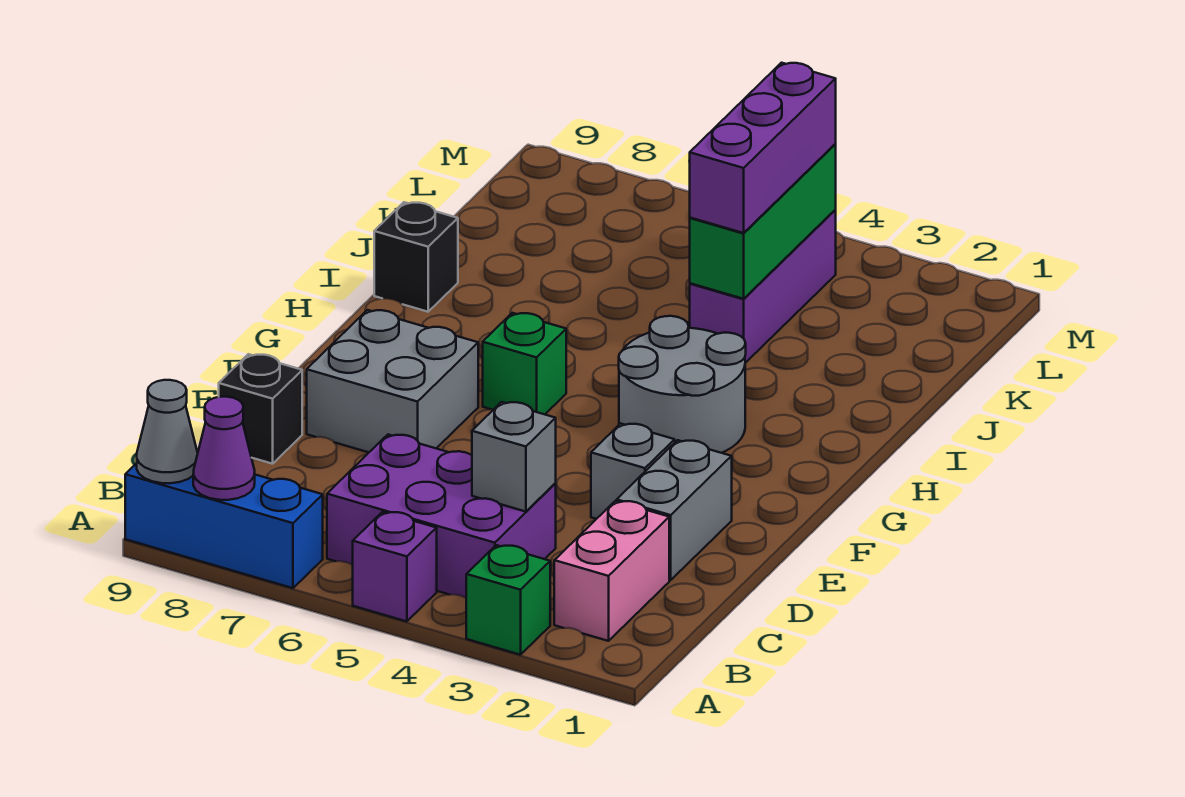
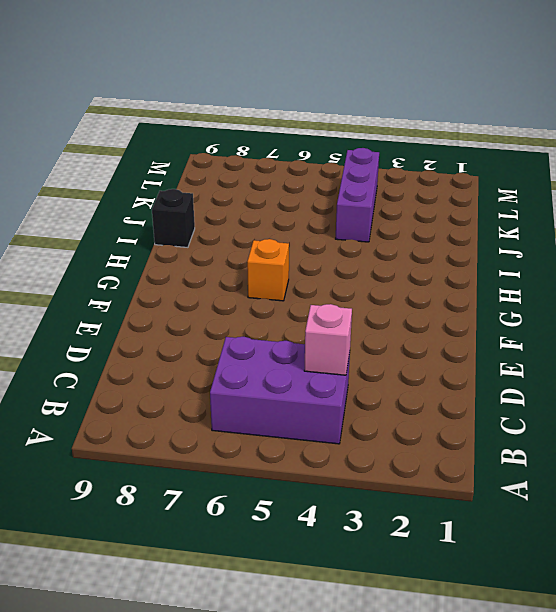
pink 1x1 brick [304,304,352,375] -> grey 1x1 brick [472,402,556,512]
orange 1x1 brick [247,239,289,301] -> green 1x1 brick [483,313,566,414]
none -> green 1x1 brick [466,545,550,655]
none -> purple 1x1 brick [353,512,437,621]
none -> blue 1x3 brick [125,463,323,588]

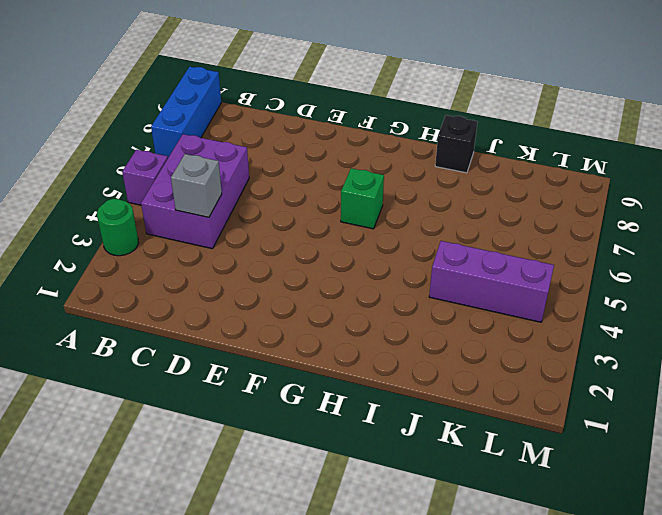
green 1x1 round brick [97,199,139,256] -> green 1x1 brick [466,545,550,655]
none -> pink 1x2 brick [554,501,669,641]
none -> grey 1x2 brick [617,440,732,580]
none -> black 1x1 brick [219,354,302,464]

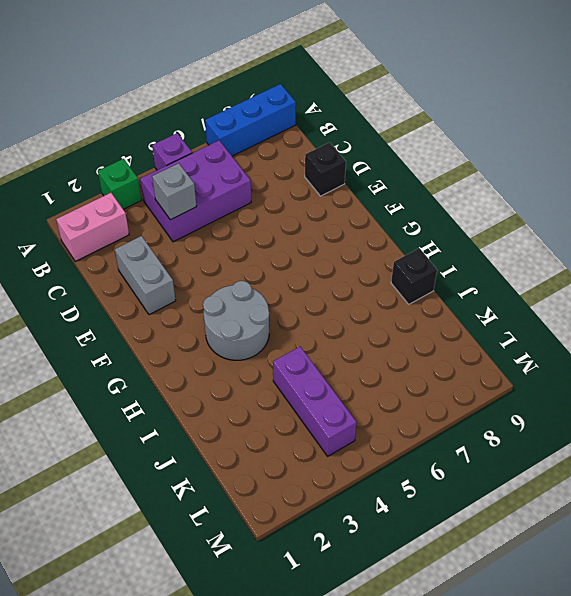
pink 1x2 brick [56,193,129,261] -> pink 1x2 brick turned to [554,501,669,641]
none -> grey 1x1 brick [591,424,675,519]
none -> grey 2x2 brick [307,310,478,452]
none -> green 1x1 brick [483,313,566,414]

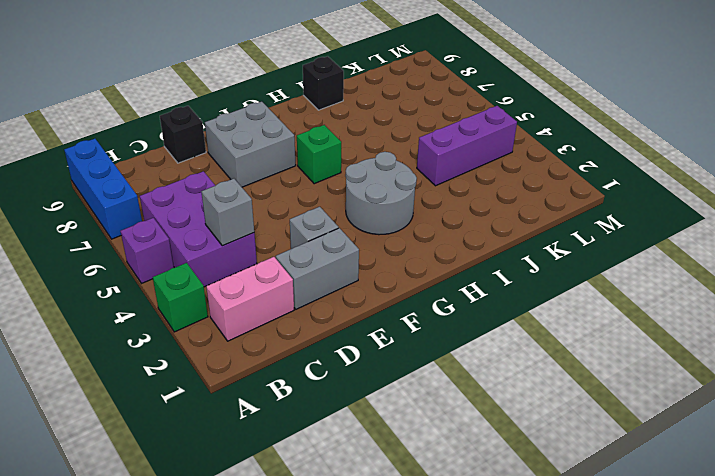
none -> purple 1x1 cone [193,397,255,500]
none -> grey 1x1 cone [137,380,198,483]
none -> green 1x3 brick [690,144,836,299]

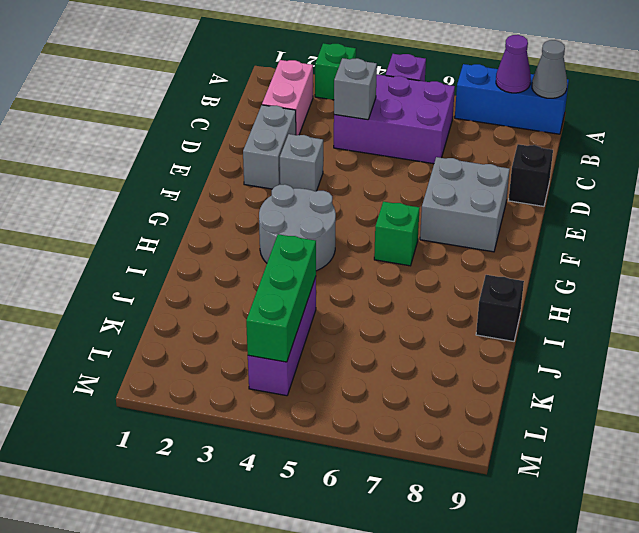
none -> purple 1x3 brick [690,63,836,233]

